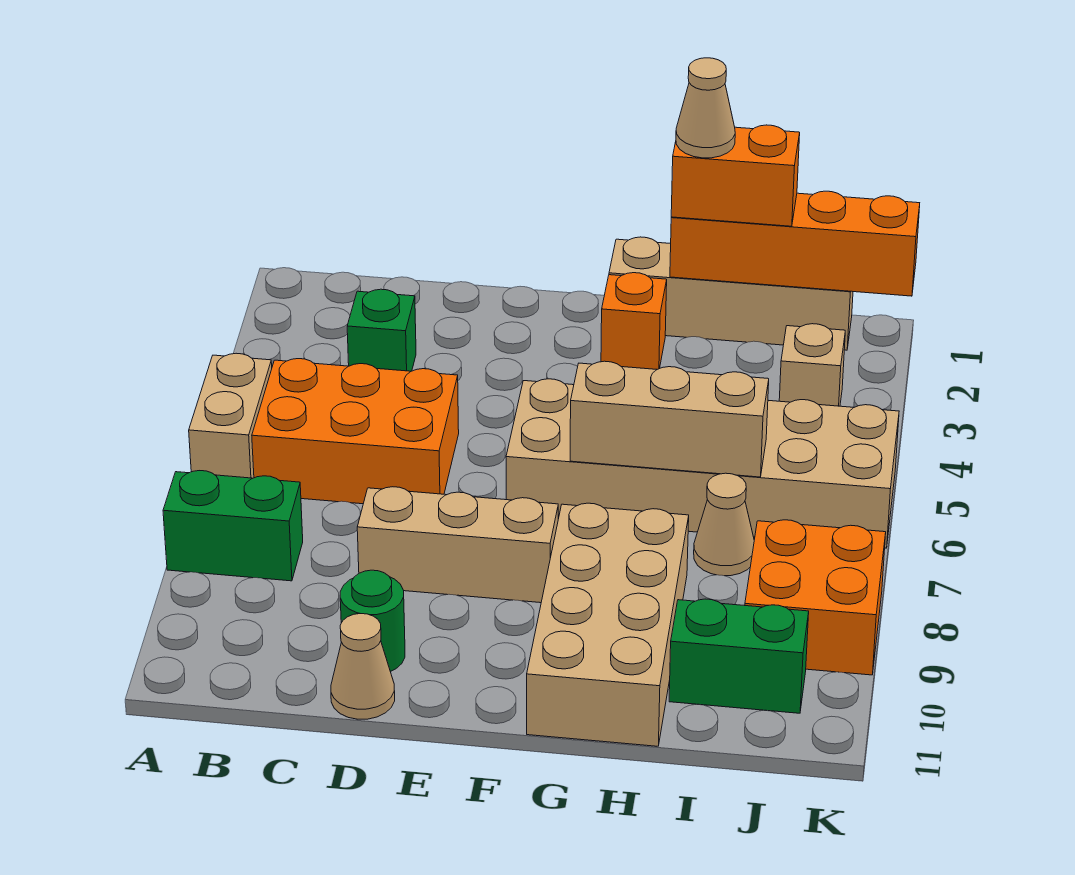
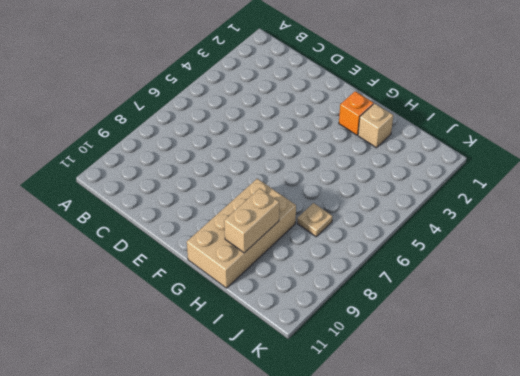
tan 1x1 brick [358,103,393,148] -> tan 1x1 brick moved to [779,324,845,406]
tan 1x2 brick [224,188,279,253] -> tan 1x2 brick moved to [189,353,272,478]
tan 1x1 plate [297,203,332,237] -> tan 1x1 cone [694,473,754,576]
none -> green 1x2 brick [163,471,303,581]
none -> orange 2x3 brick [252,359,459,504]
none -> green 1x1 brick [347,289,416,371]

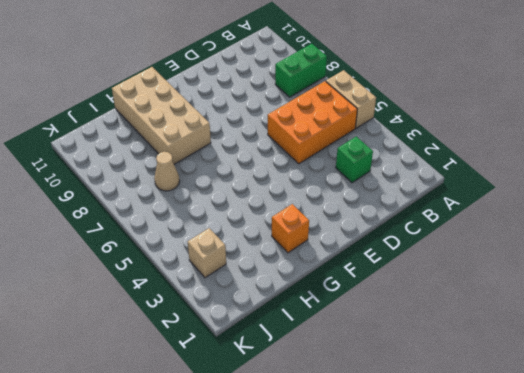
none -> tan 1x3 brick [357,487,558,603]
none -> green 1x1 round brick [340,570,405,672]
none -> tan 1x1 cone [331,614,395,719]

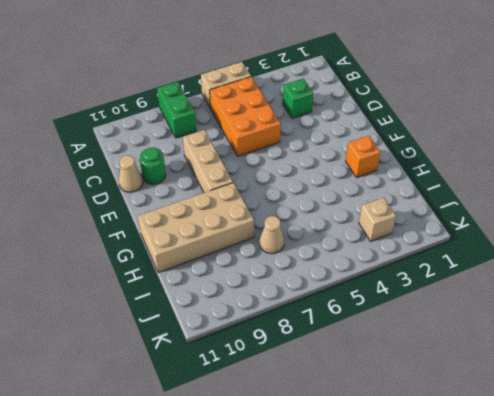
none -> tan 2x6 brick [506,379,899,548]
none -> tan 1x4 brick [609,237,853,350]
none -> green 1x2 brick [669,599,809,713]

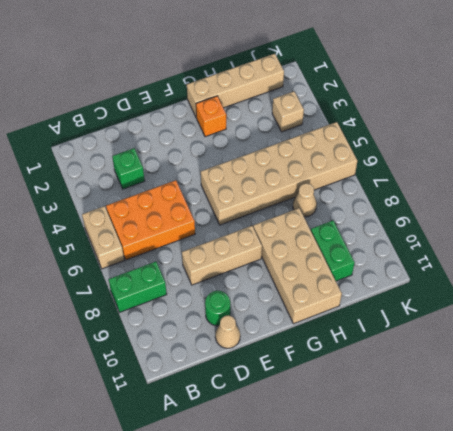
green 1x2 brick [311,221,355,281] -> green 1x2 brick turned to [669,599,809,713]
none -> orange 2x2 brick [745,520,886,675]
none -> tan 1x3 brick [570,361,769,477]
none -> orange 1x4 brick [670,191,920,296]

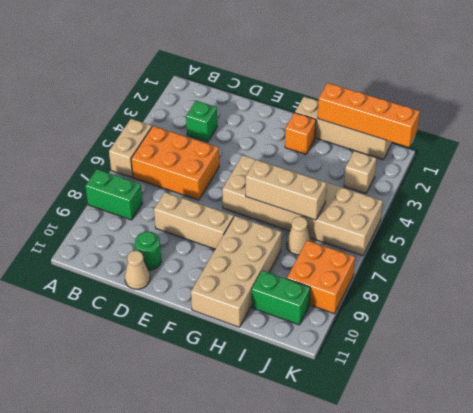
none -> orange 1x2 brick [671,125,800,226]
none -> tan 1x1 cone [676,58,735,158]

